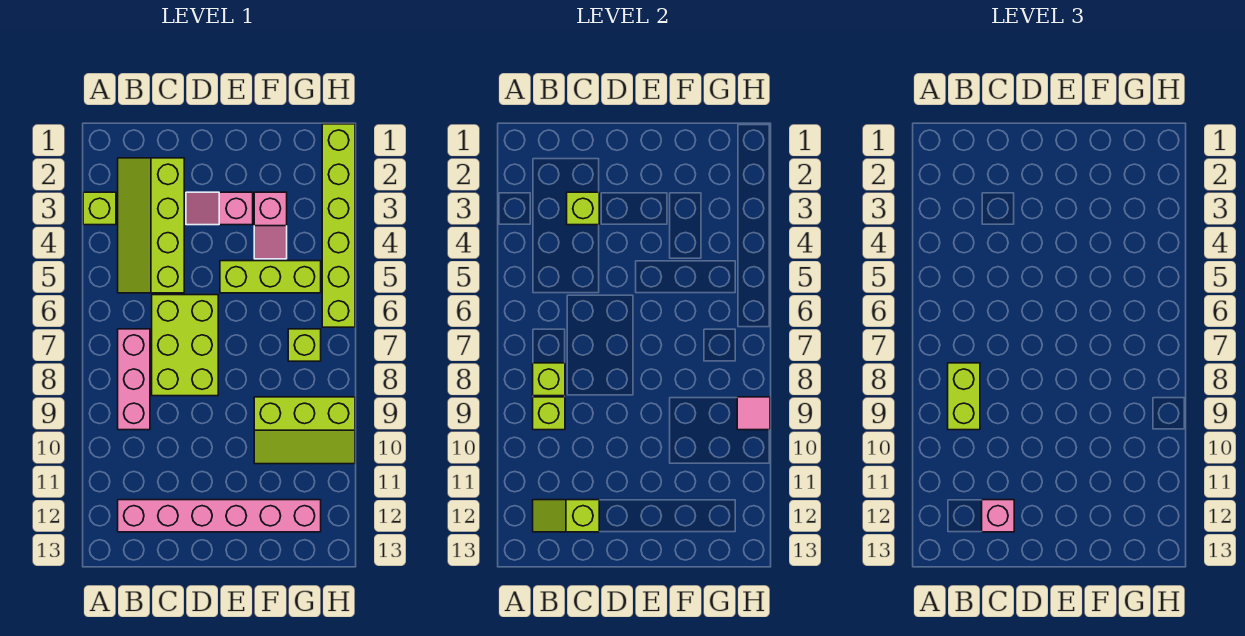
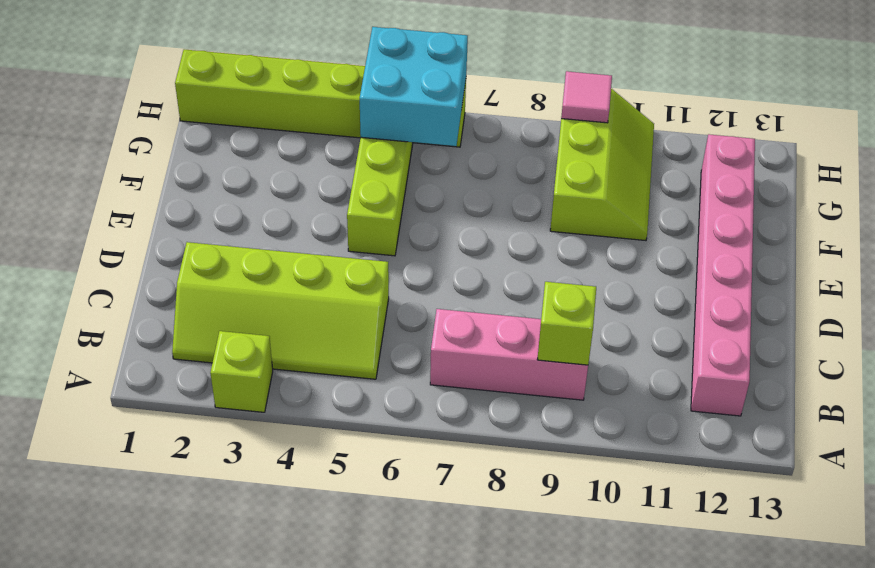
cyan 2x2 brick [360,27,468,146] -> none
none -> lime 2x3 brick [152,295,218,396]
none -> pink 1x2 slope [186,192,253,225]
none -> pink 1x2 slope [254,192,287,259]

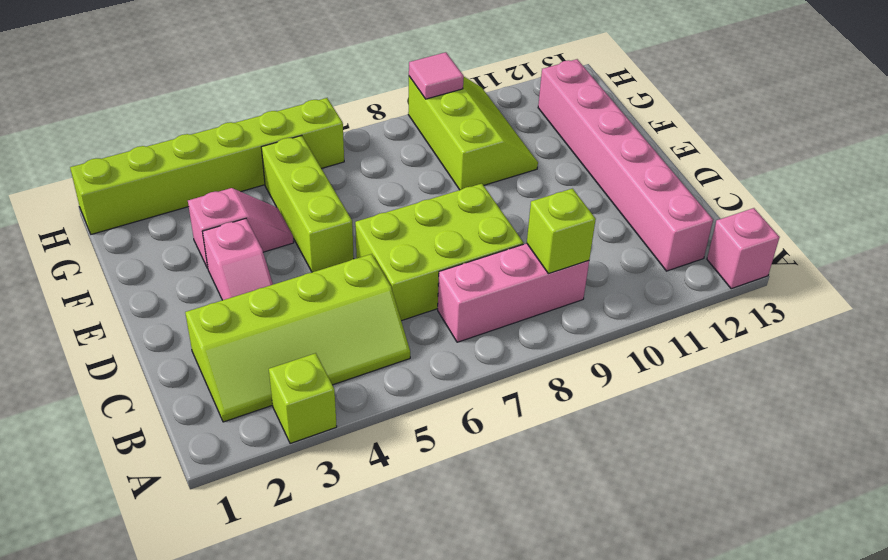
pink 1x1 brick [707,208,780,289] -> pink 1x1 brick moved to [982,500,1014,532]
none -> lime 1x1 brick [288,329,321,361]
none -> lime 1x1 brick [533,363,565,396]
none -> lime 1x2 slope [533,500,599,532]

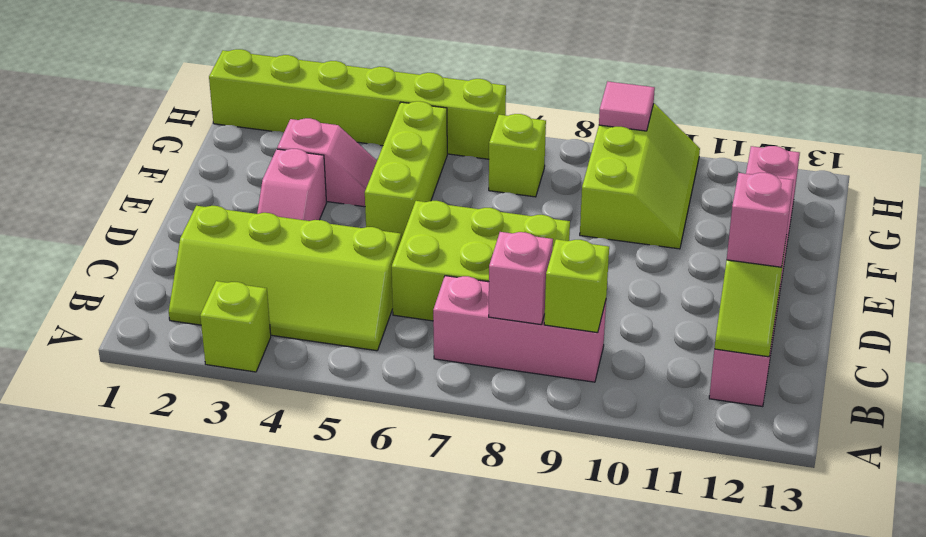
pink 1x1 brick [489,232,553,324] -> lime 1x1 brick [533,363,565,396]
none -> lime 1x1 brick [567,192,599,225]
none -> lime 1x2 brick [948,363,980,430]

